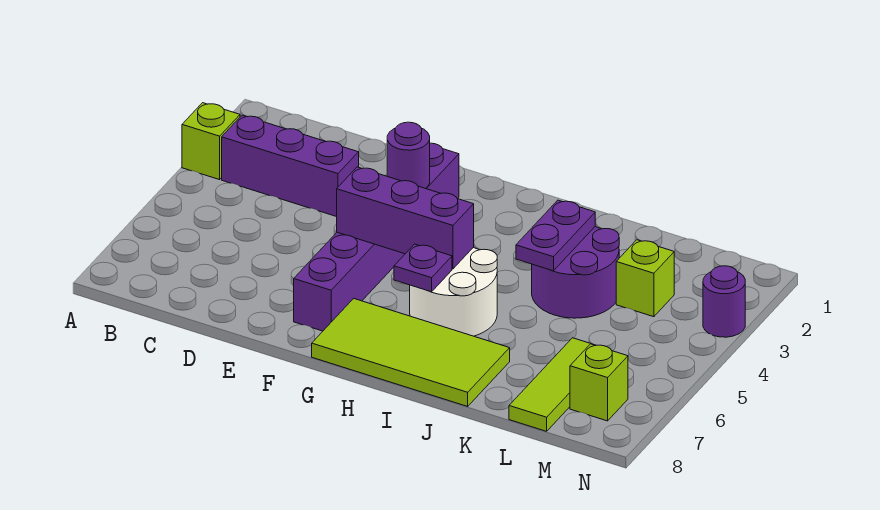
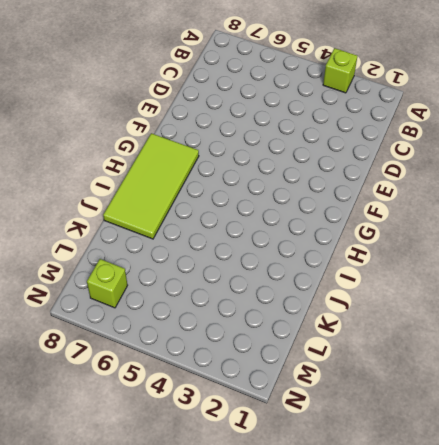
none -> purple 1x3 brick [222,115,359,217]
none -> purple 1x6 brick [294,143,459,331]
none -> white 2x2 round brick [410,248,497,336]

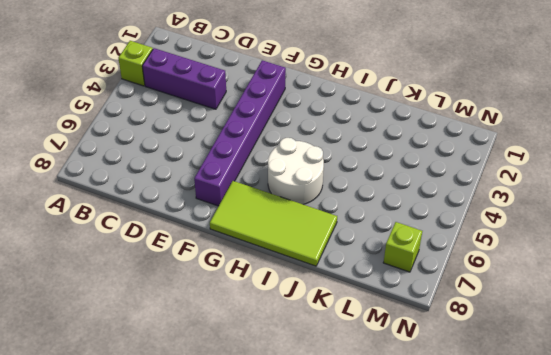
none -> purple 2x2 round brick [532,227,619,318]
none -> lime 1x1 brick [616,240,674,317]
none -> lime 1x3 tile [509,338,596,431]

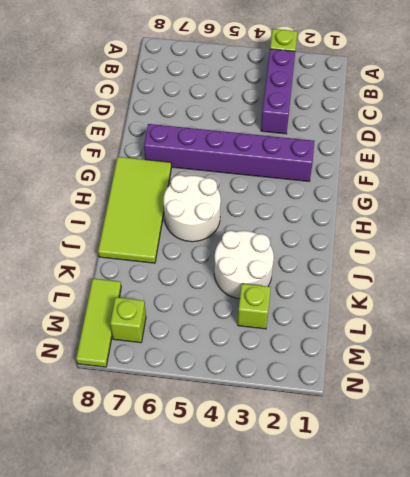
white 2x2 round brick [214,231,274,299] -> purple 2x2 round brick [532,227,619,318]
lime 1x3 tile [76,279,121,367] -> lime 1x3 tile turned to [509,338,596,431]
none -> purple 1x1 round brick [703,266,745,337]
none -> purple 1x1 round brick [387,122,430,189]
none -> purple 1x3 brick [337,167,474,269]

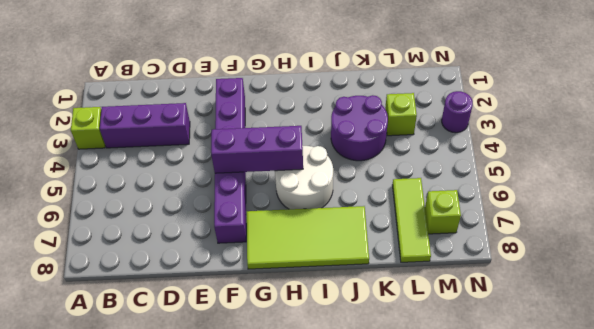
none -> purple 1x1 round brick [387,122,430,189]
none -> purple 1x1 plate [394,244,452,292]
none -> purple 1x2 plate [516,200,595,271]

